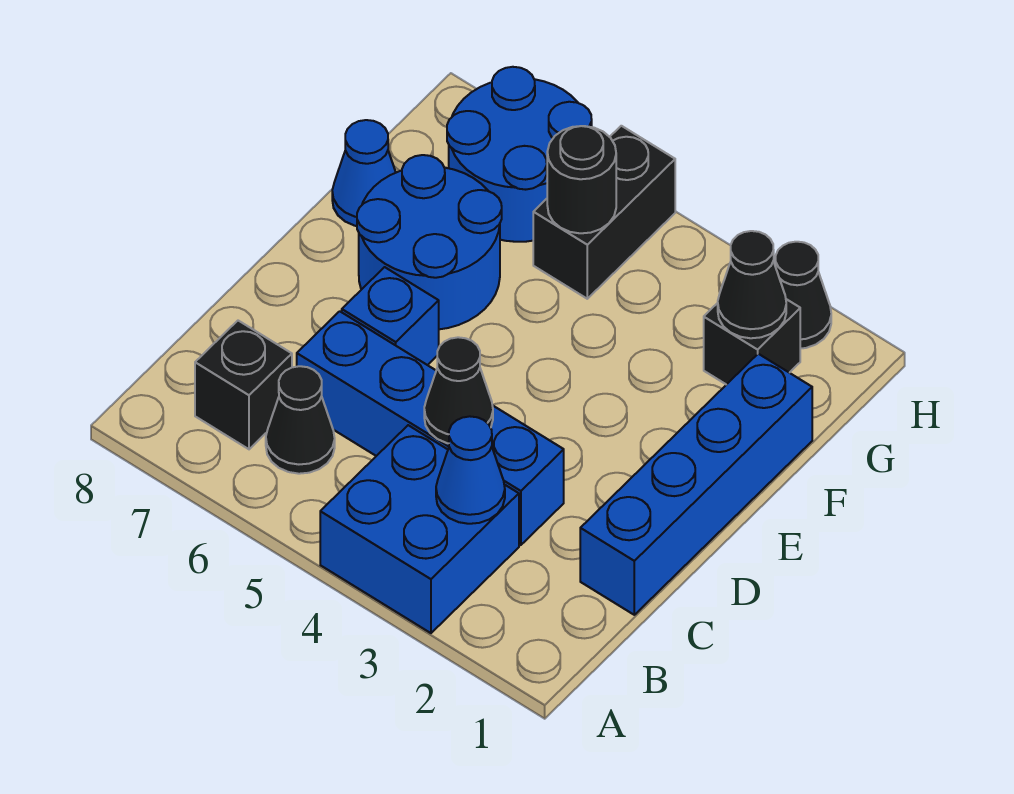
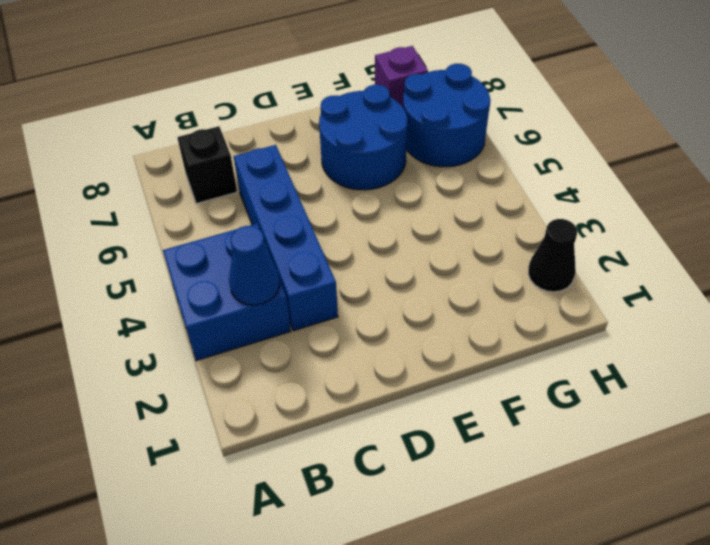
purple 1x1 brick [375,46,428,107] -> none
none -> black 1x1 cone [266,366,335,474]
none -> blue 1x4 brick [580,354,812,615]
none -> blue 1x1 brick [342,267,439,365]

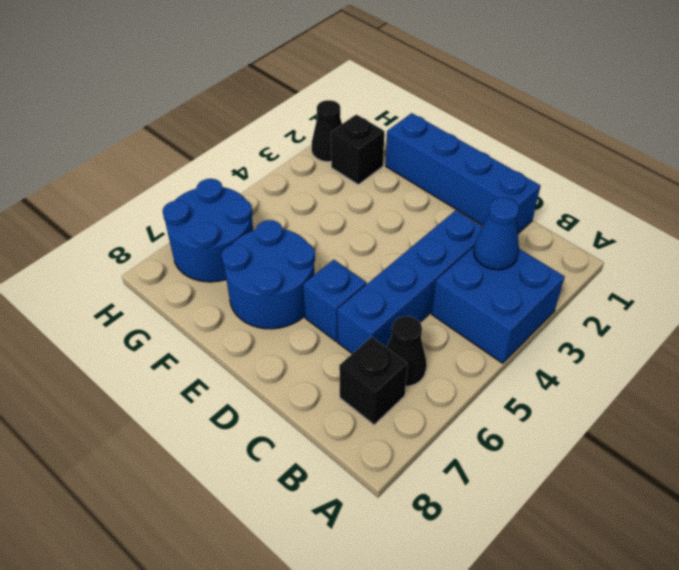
none -> blue 1x1 cone [332,120,396,226]
none -> black 1x2 brick [533,126,675,299]
none -> black 1x1 cone [424,337,493,443]

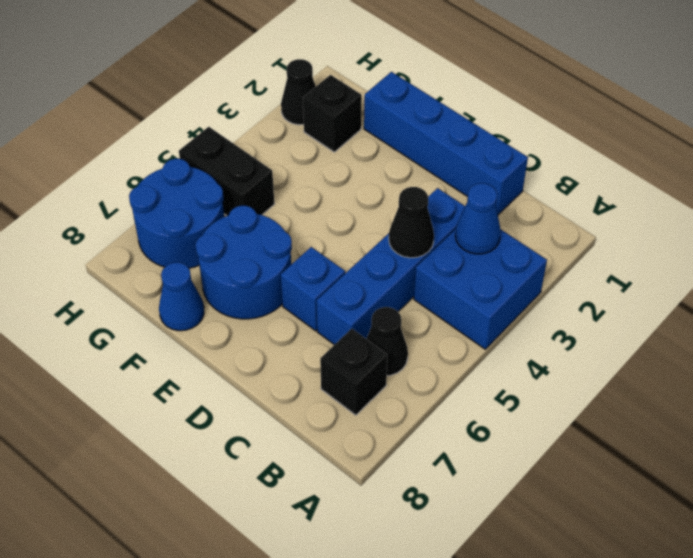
none -> black 1x1 cone [718,231,786,338]
none -> black 1x1 round brick [547,126,616,233]

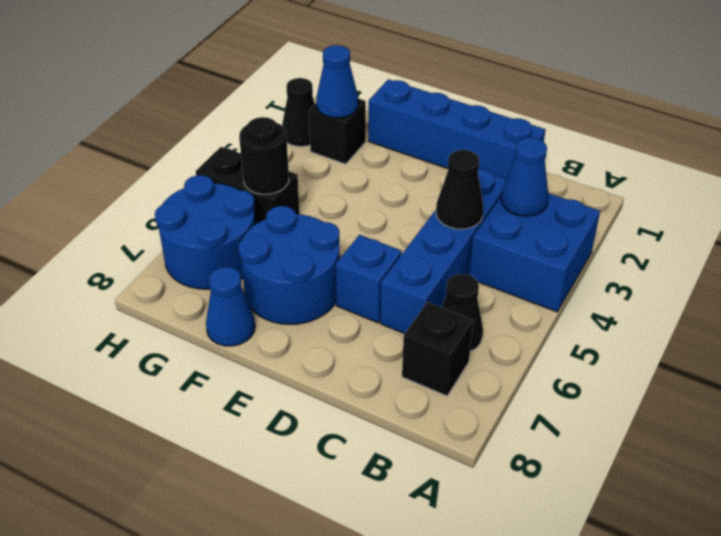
blue 1x1 cone [316,45,358,118] -> black 1x1 cone [718,231,786,338]

